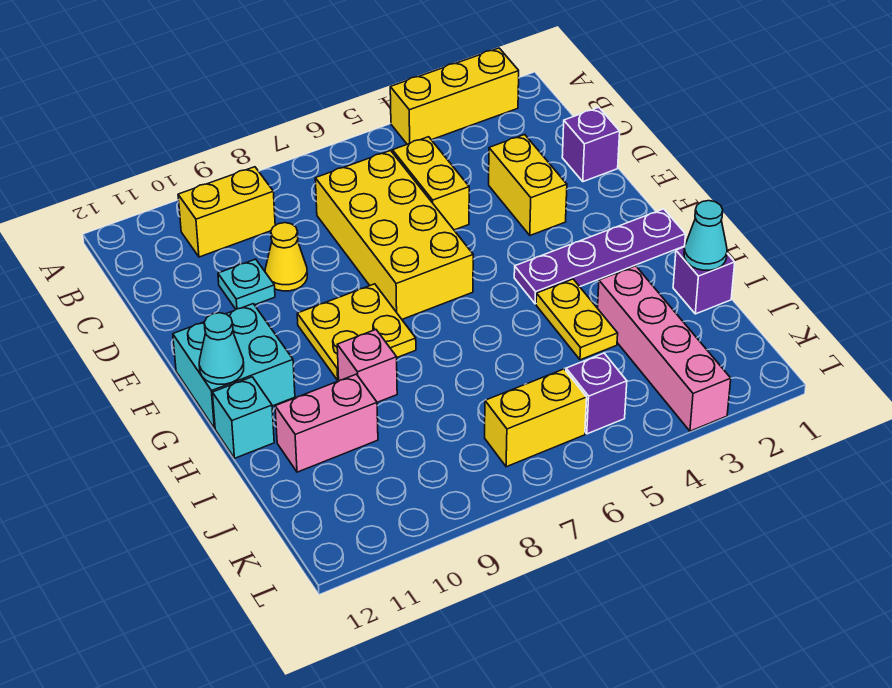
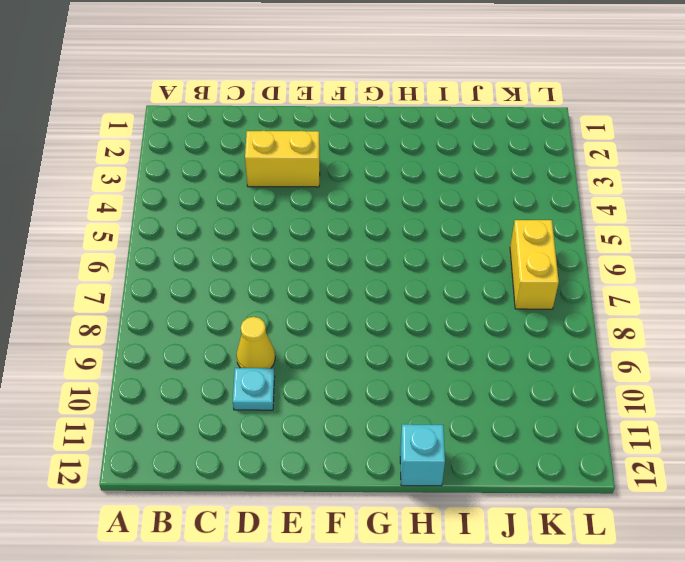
none -> yellow 1x3 brick [390,48,519,144]
none -> yellow 1x2 brick [178,167,275,257]
none -> yellow 1x2 brick [393,137,469,230]

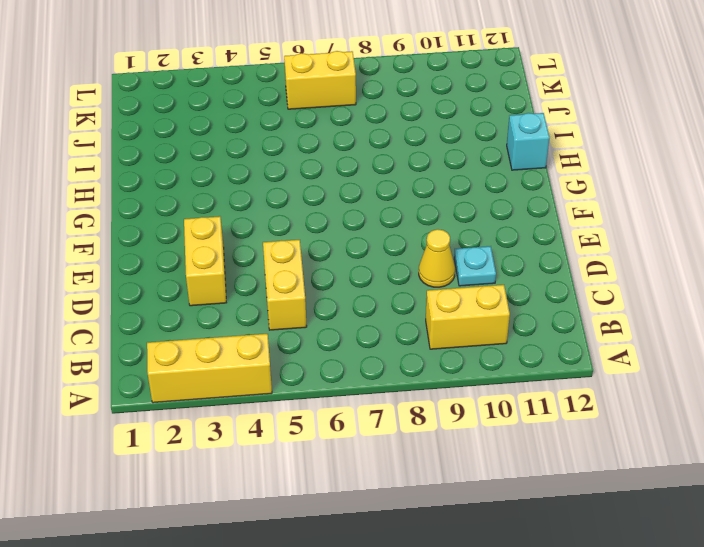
none -> yellow 2x4 brick [315,151,473,319]
none -> purple 1x1 brick [562,107,620,182]
none -> yellow 2x2 plate [297,284,416,380]

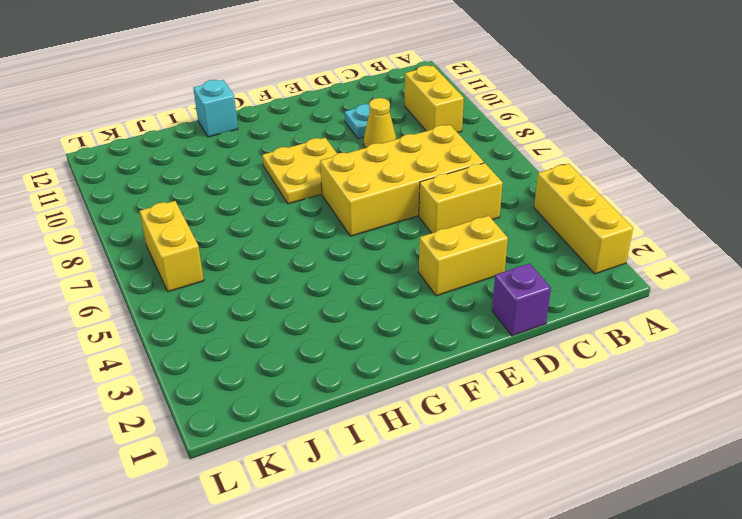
none -> cyan 2x2 brick [173,304,295,428]
none -> purple 1x4 plate [514,209,686,304]
none -> yellow 1x2 plate [536,279,618,360]

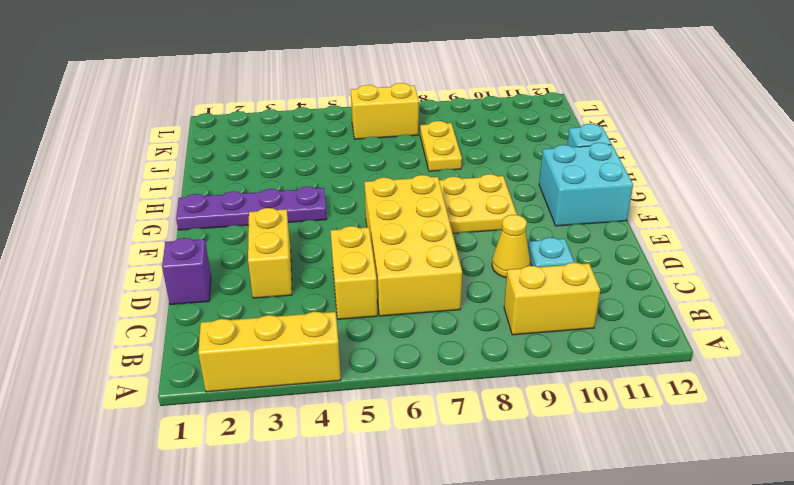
yellow 1x2 plate [420,121,462,171] -> yellow 1x2 plate moved to [536,279,618,360]
none -> pink 1x1 brick [337,330,397,402]
none -> purple 1x1 brick [673,247,735,314]
none -> pink 1x4 brick [598,266,731,431]

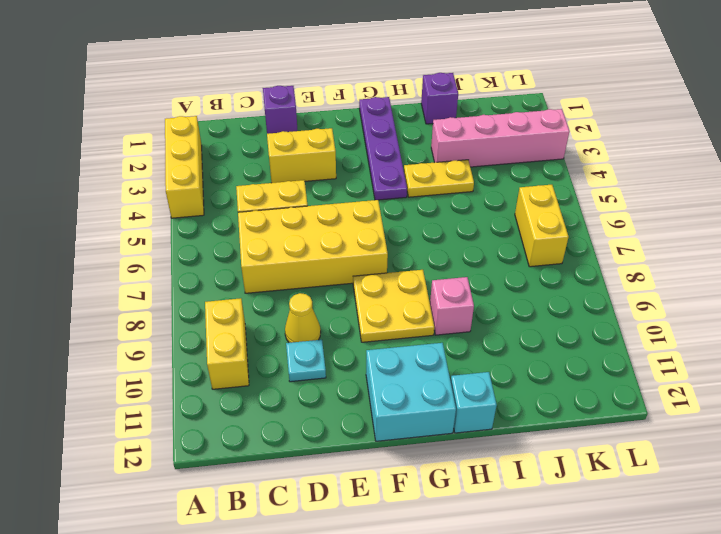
none -> pink 1x2 brick [275,374,378,472]
none -> purple 1x1 brick [566,353,627,434]
none -> cyan 1x1 cone [199,313,244,384]

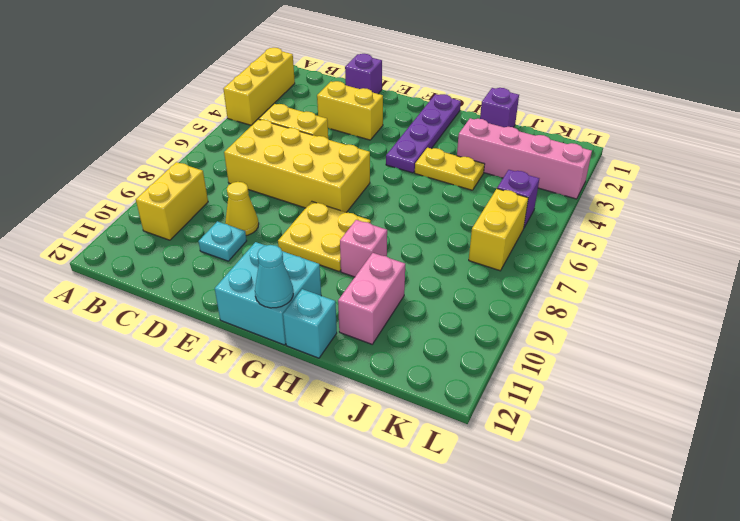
none -> cyan 1x1 cone [684,201,727,270]

